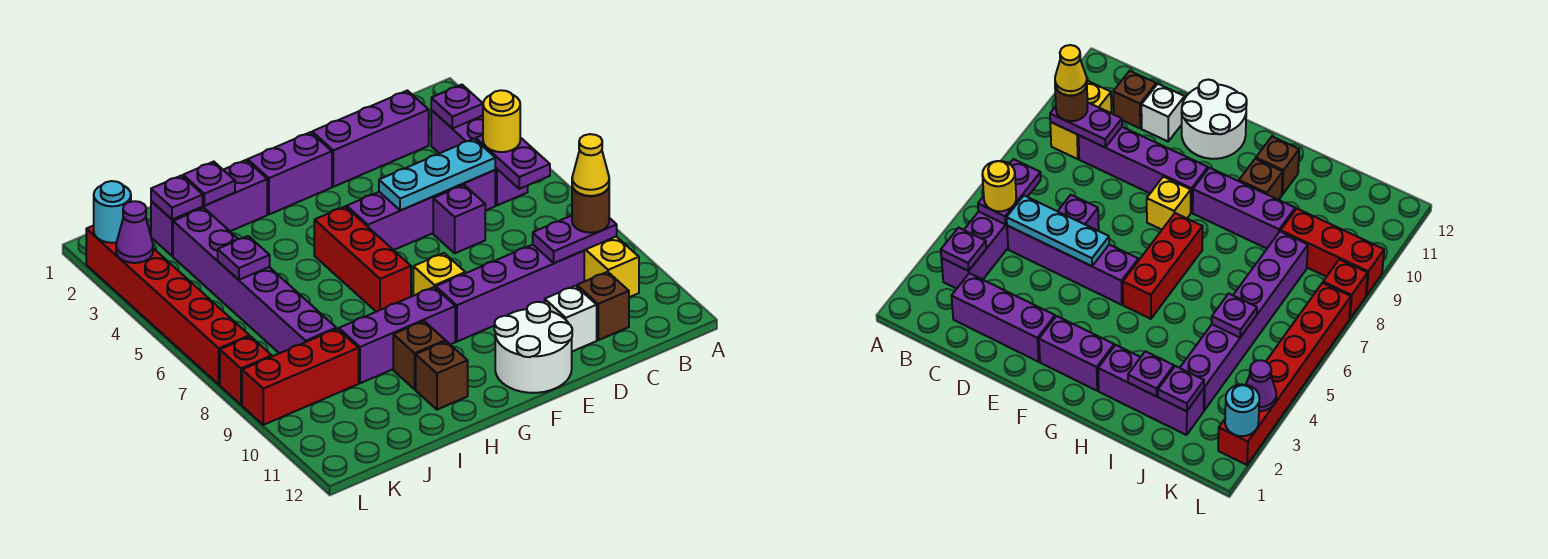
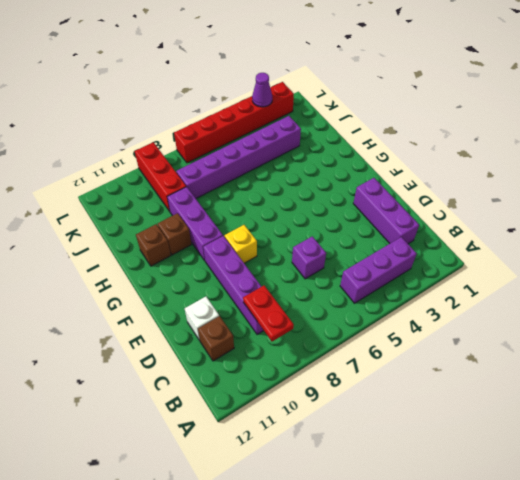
red 1x2 plate [243,286,294,341] -> purple 1x2 plate [533,215,617,263]
none -> yellow 1x2 brick [584,236,639,297]
none -> purple 1x4 brick [347,170,495,250]
none -> white 2x2 round brick [494,302,572,393]
none -> purple 1x2 brick [248,132,332,214]

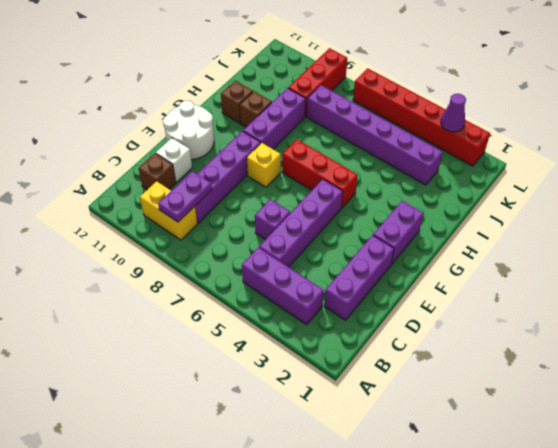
none -> purple 1x3 brick [151,160,267,256]
none -> red 1x1 brick [220,336,272,405]
none -> purple 1x1 plate [431,85,483,129]
none -> purple 1x2 plate [476,135,550,189]

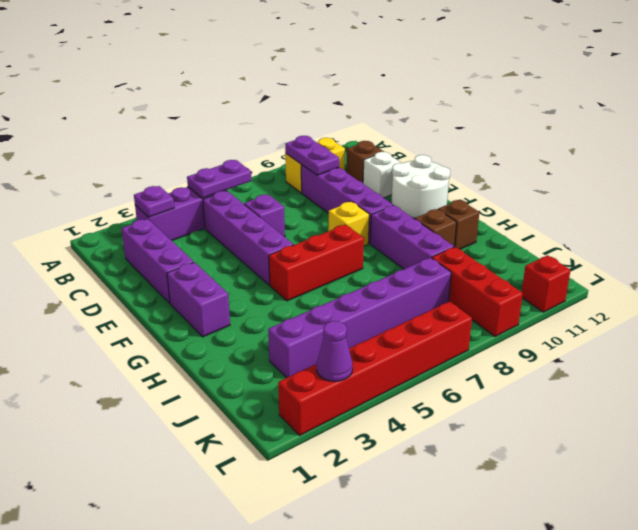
red 1x1 brick [522,255,571,312] -> red 1x1 brick moved to [220,336,272,405]
none -> purple 1x3 brick [151,160,267,256]
none -> cyan 1x3 plate [379,139,495,211]
none -> purple 1x1 plate [183,162,235,206]
none -> purple 1x1 plate [151,176,203,220]

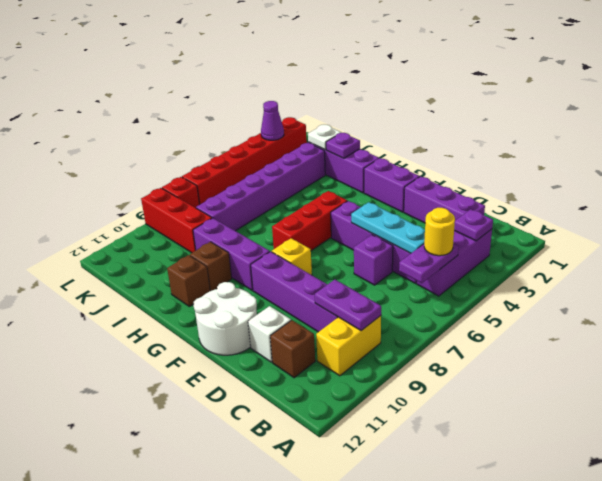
white 1x1 plate [308,125,341,150] -> purple 1x1 plate [151,176,203,220]
none -> purple 1x1 plate [218,236,270,280]
none -> cyan 1x1 round brick [94,181,131,243]
none -> brown 1x1 round brick [572,186,609,233]
none -> yellow 1x1 cone [572,134,609,196]

